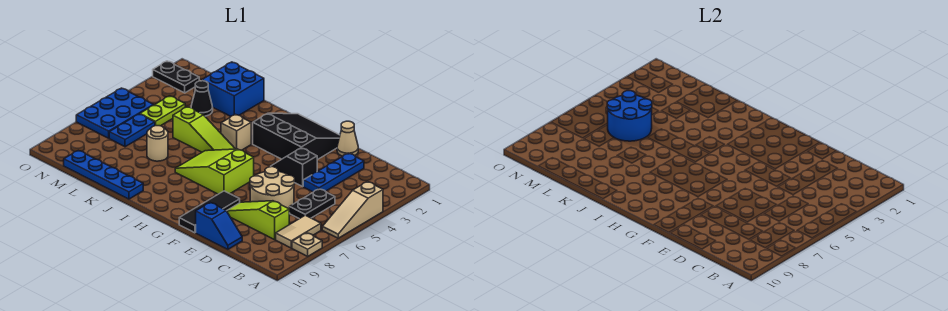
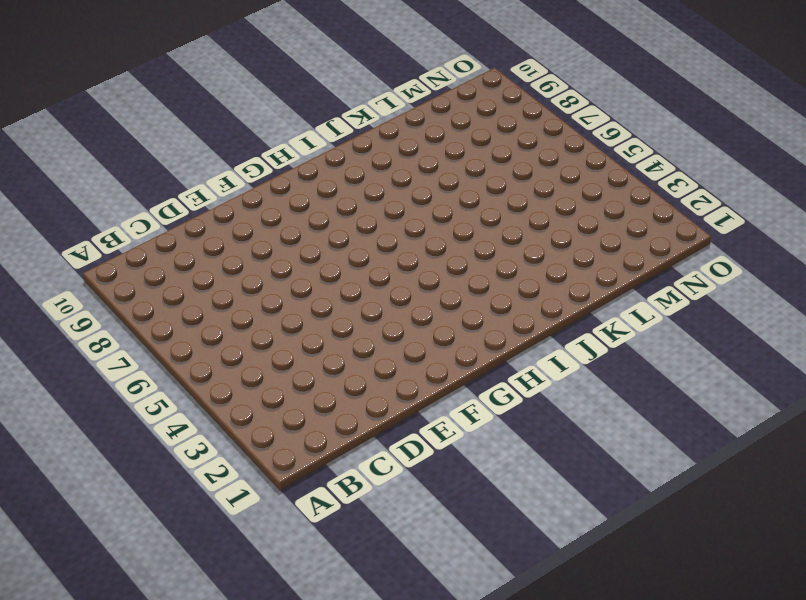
none -> tan 1x3 slope [322,182,383,238]
none -> tan 1x1 plate [292,233,322,256]
none -> tan 1x2 tile [276,215,321,248]

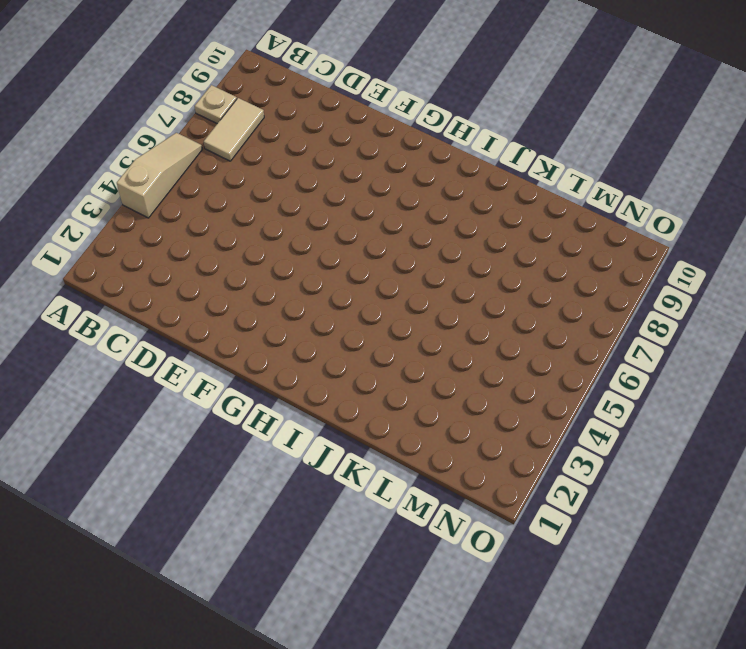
none -> black 1x2 plate [289,189,335,219]
none -> lime 1x3 slope [227,201,289,240]
none -> blue 1x3 plate [303,153,364,192]

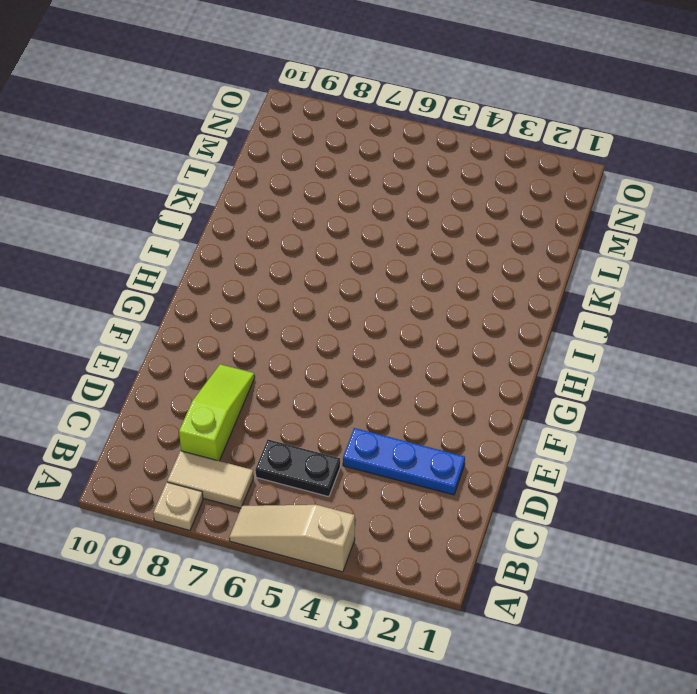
none -> tan 2x2 round brick [250,167,295,212]
none -> blue 1x2 slope [196,203,242,249]
none -> tan 1x1 cone [337,121,358,156]

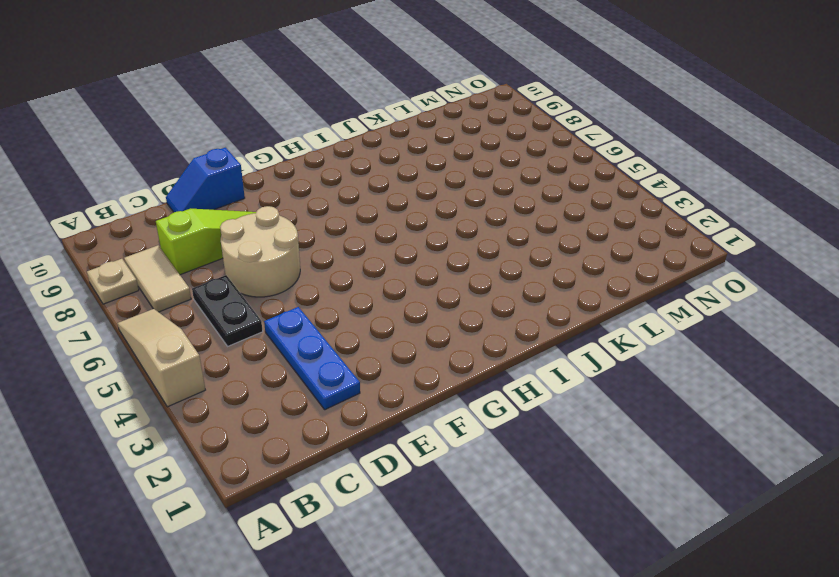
none -> tan 1x1 cone [337,121,358,156]
none -> black 1x2 slope [271,148,317,186]
none -> black 3x3 slope [253,113,340,160]

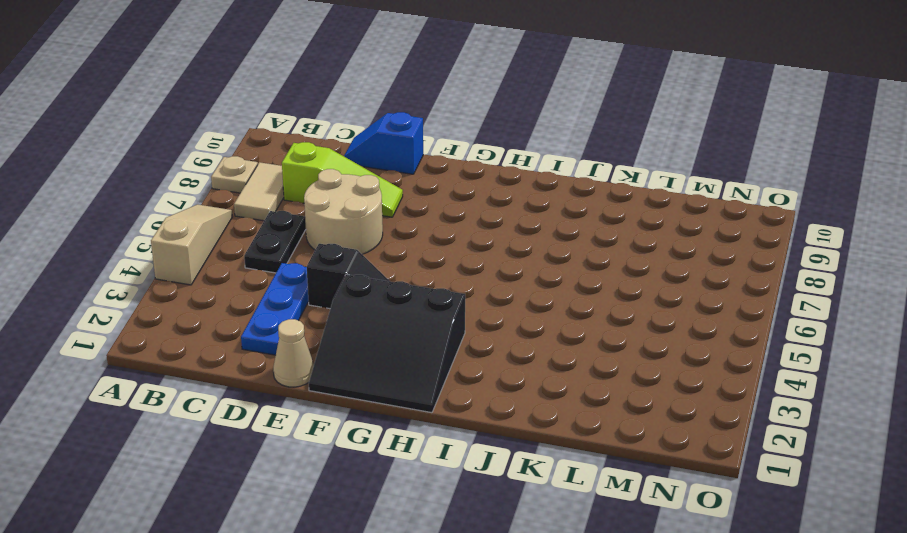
none -> black 1x3 tile [179,191,240,233]
none -> lime 2x3 slope [175,149,254,194]
none -> tan 1x1 brick [221,114,251,150]

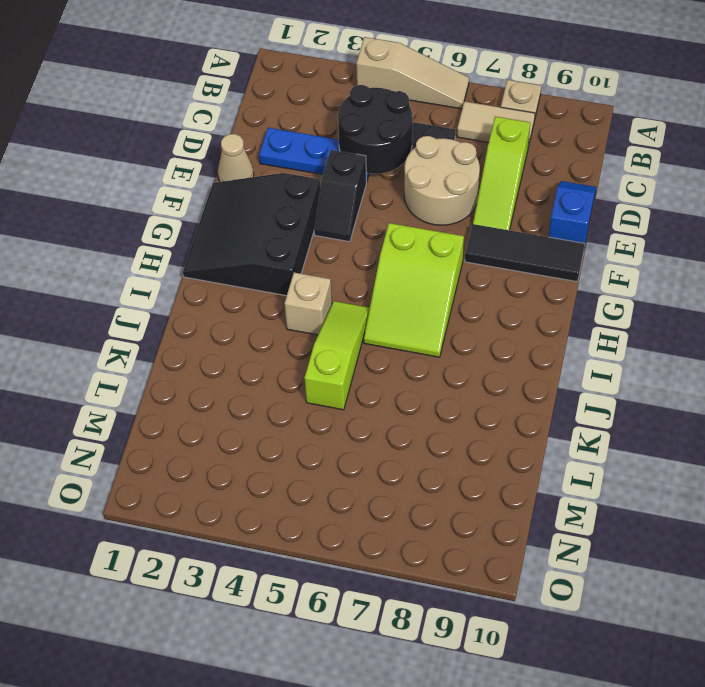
black 2x2 round brick [338,85,412,174] -> none
none -> blue 1x4 plate [64,150,143,199]
none -> blue 2x2 brick [202,62,264,116]
none -> tan 1x1 round brick [147,126,168,161]

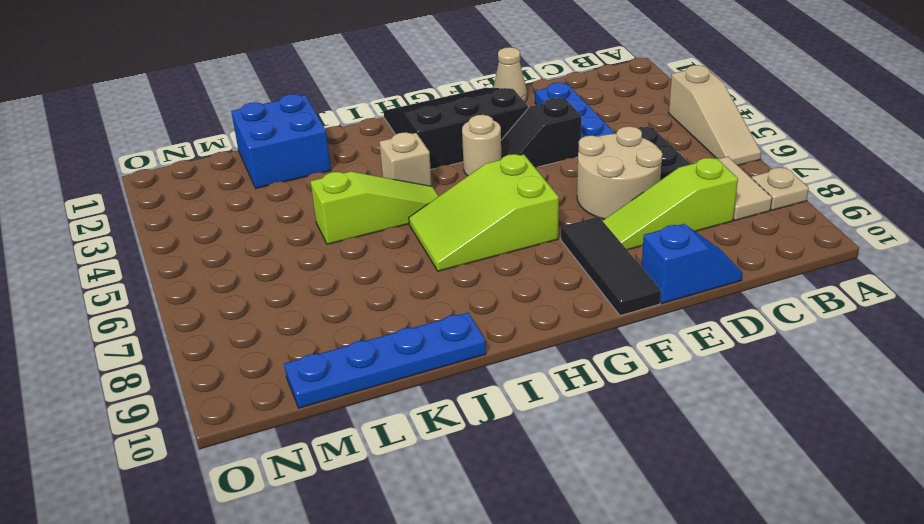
tan 1x1 round brick [462,115,501,176] -> tan 1x1 round brick moved to [147,126,168,161]
none -> black 1x1 cone [191,81,213,116]
none -> lime 1x2 plate [140,96,185,126]
none -> blue 1x2 plate [109,114,155,147]

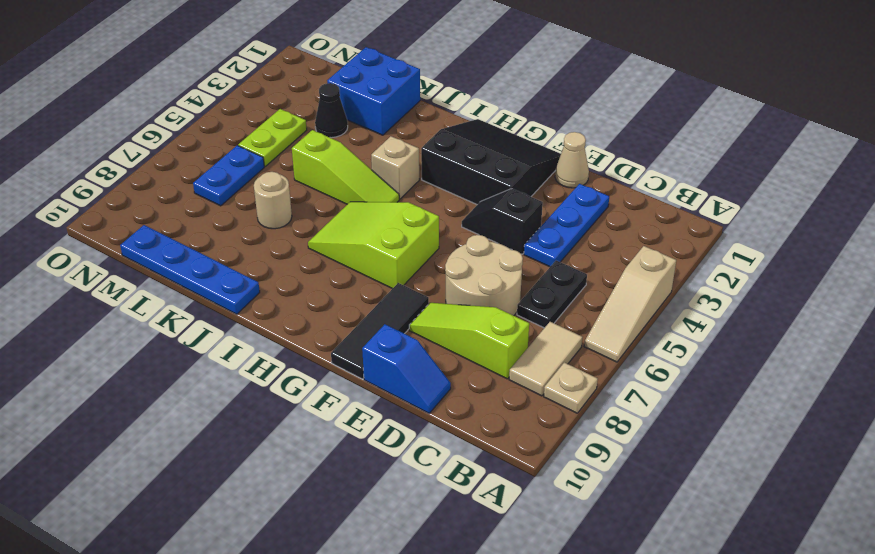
none -> black 1x2 plate [153,61,199,93]
none -> blue 2x3 plate [76,88,153,138]
none -> blue 2x2 round brick [607,91,652,141]

